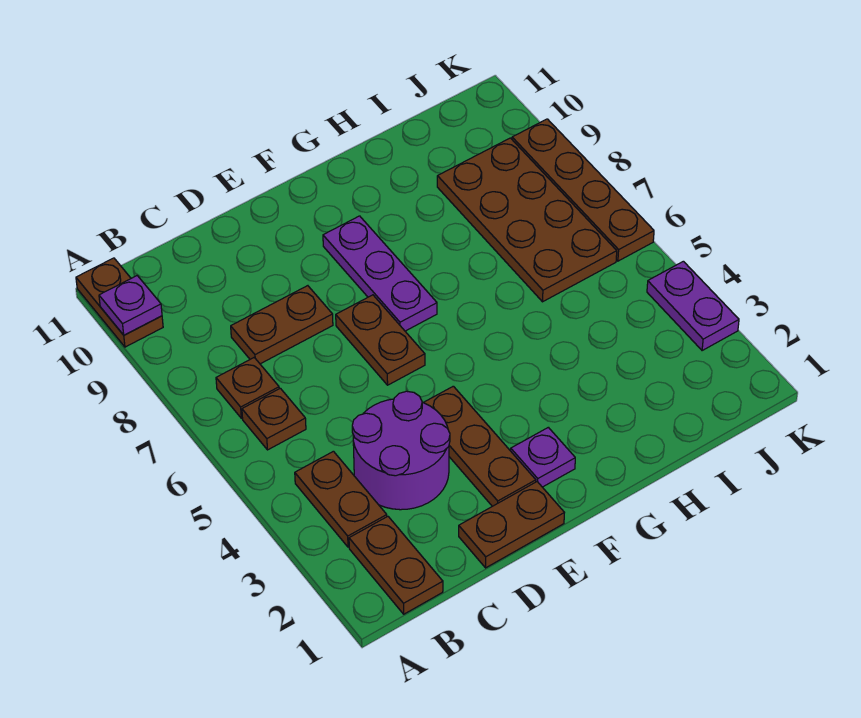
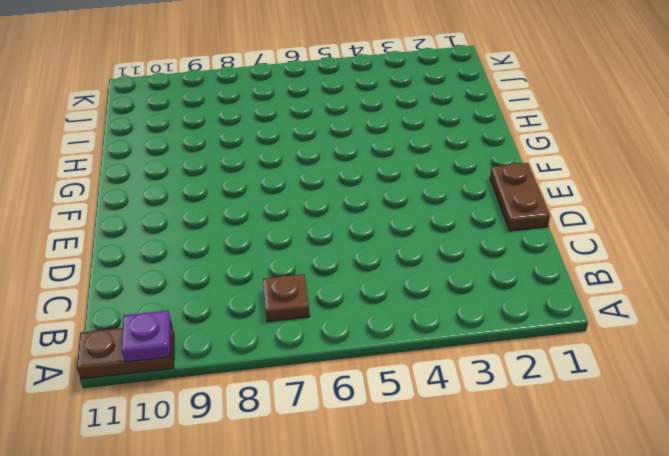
none -> brown 1x2 plate [349,516,443,614]
none -> brown 1x2 plate [295,451,387,547]
none -> brown 1x1 plate [242,388,306,450]

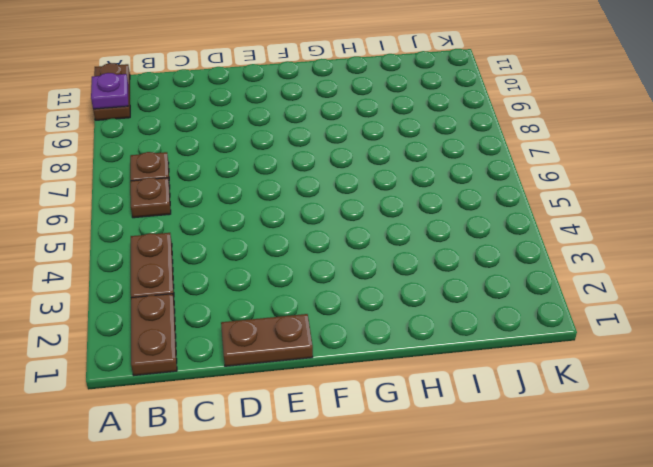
none -> purple 2x2 round brick [352,391,450,510]
none -> brown 1x2 plate [231,286,333,364]
none -> brown 1x3 plate [423,386,536,506]

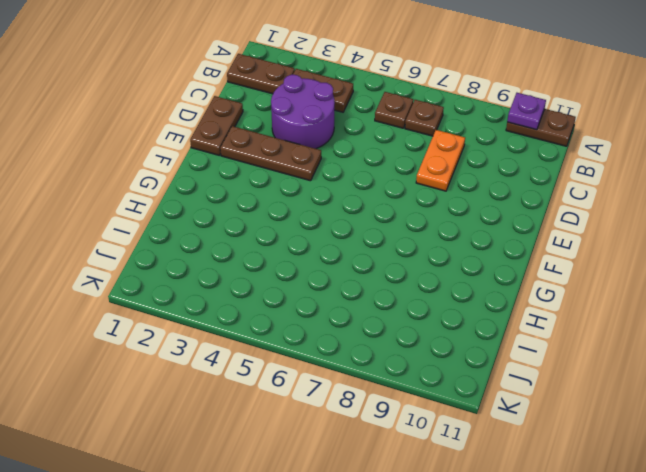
orange 1x2 plate [416,130,465,191] -> brown 1x2 plate [231,286,333,364]
none -> brown 1x2 plate [336,295,425,385]
none -> purple 1x1 plate [511,427,575,487]
none -> purple 1x3 plate [323,216,437,331]

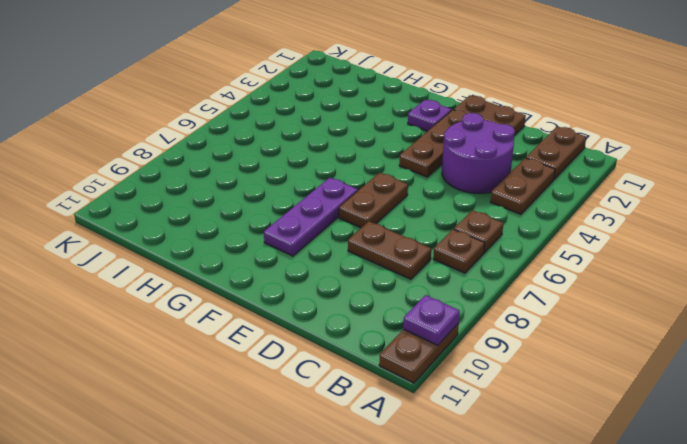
none -> brown 2x4 plate [437,138,617,302]
none -> purple 1x2 plate [647,261,739,351]
none -> brown 1x4 plate [512,119,654,261]

